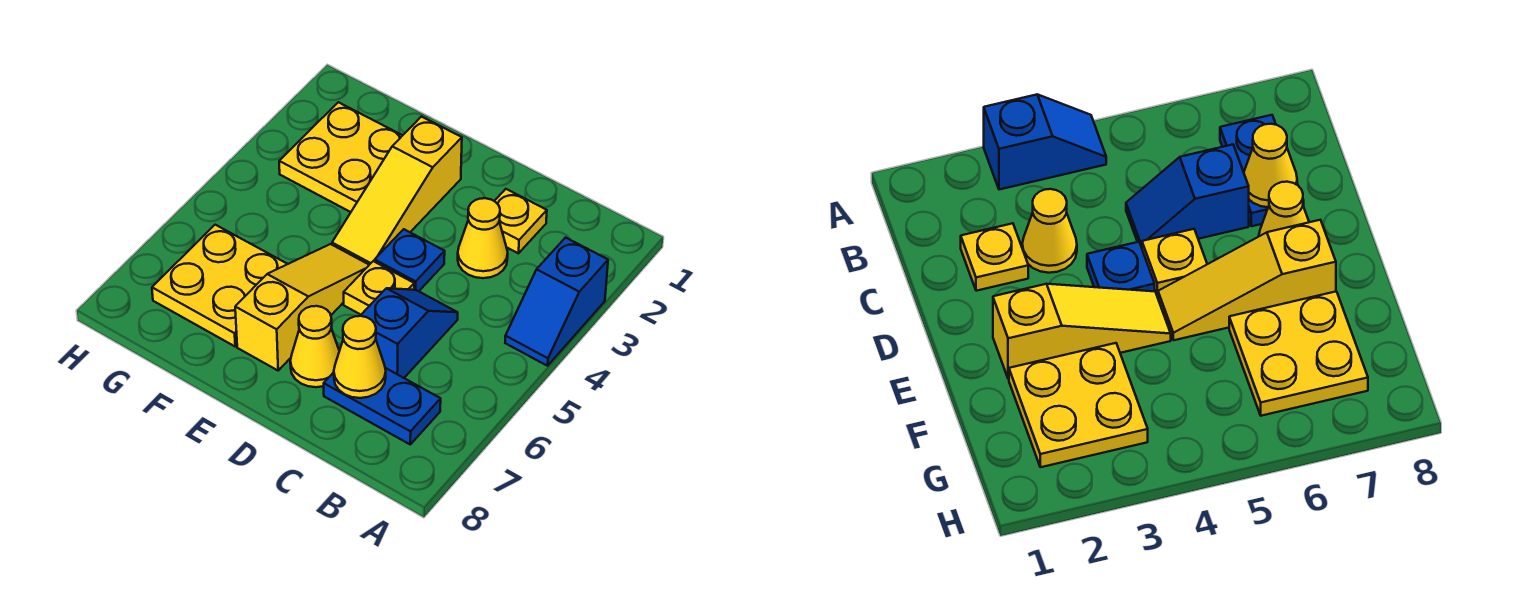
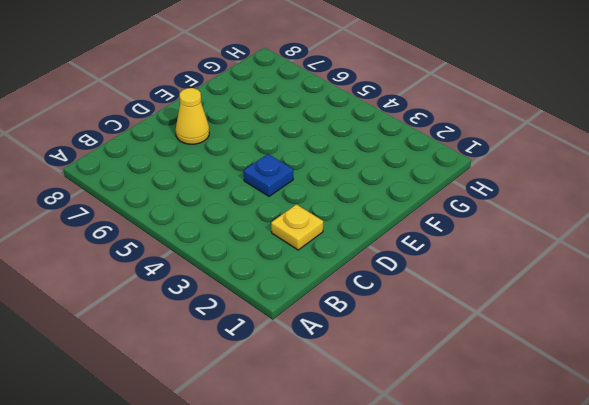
none -> blue 1x2 slope [505,238,608,366]
none -> blue 1x2 plate [324,368,441,444]
none -> yellow 1x1 cone [458,198,508,278]

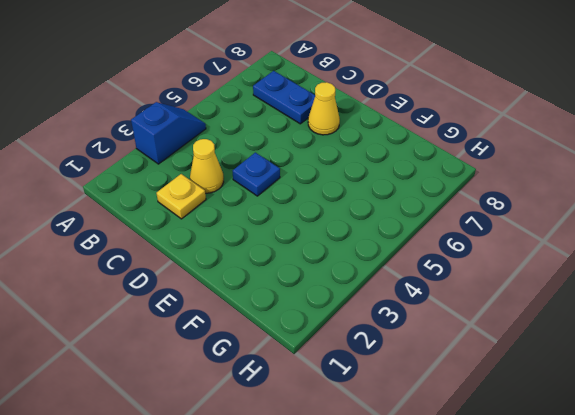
none -> blue 1x2 slope [360,288,458,378]
none -> yellow 1x1 plate [344,261,414,315]
none -> yellow 1x3 slope [332,117,462,265]

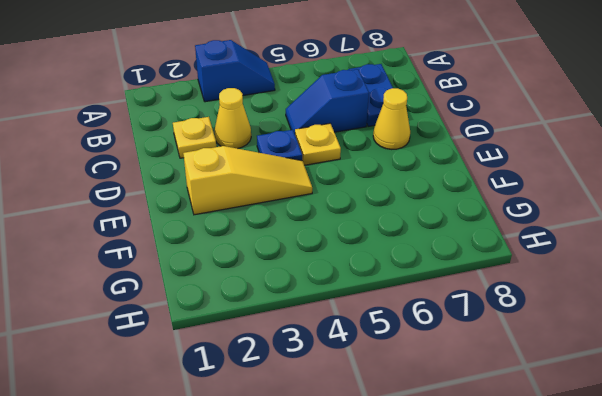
none -> yellow 1x3 slope [235,244,369,370]
none -> yellow 2x2 plate [279,102,403,212]
none -> yellow 2x2 plate [152,225,287,346]

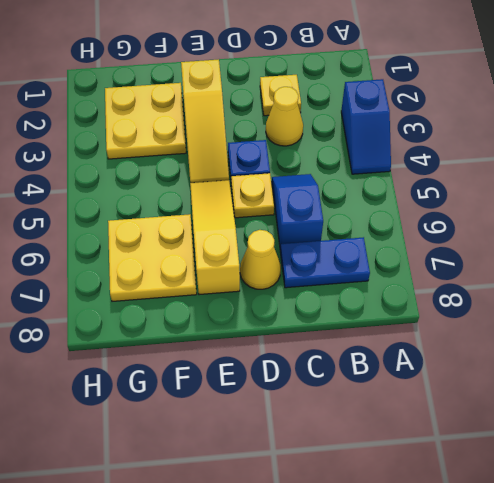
none -> yellow 1x1 cone [334,316,386,398]

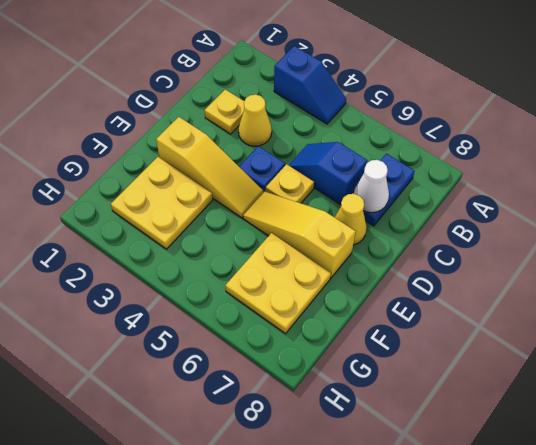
white 1x1 cone [354,160,389,213] -> yellow 1x1 cone [334,316,386,398]

